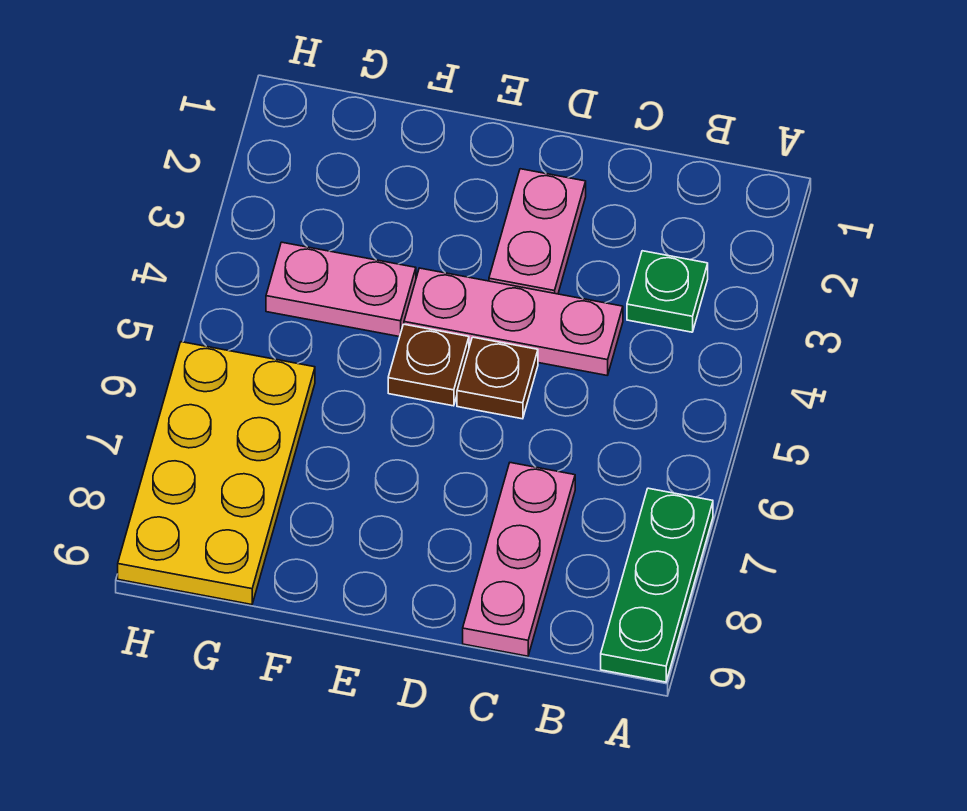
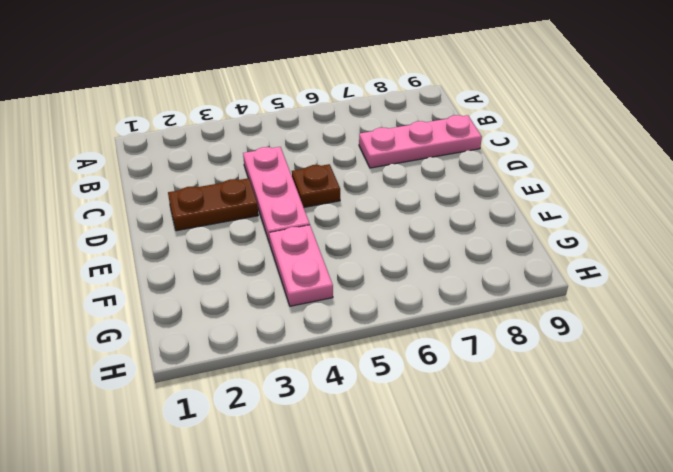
brown 1x2 plate [168,178,258,231] -> pink 1x2 plate [489,169,586,294]
none -> green 1x3 plate [601,488,713,682]
none -> green 1x1 plate [627,251,708,332]

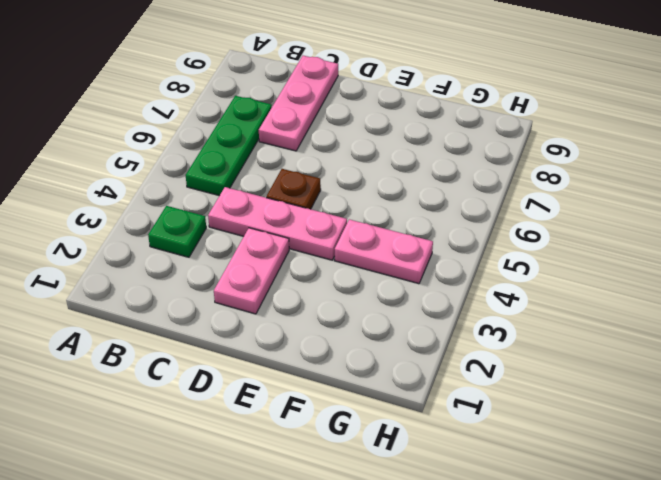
green 1x3 plate [186,96,272,196] -> green 1x3 plate moved to [601,488,713,682]
none -> brown 1x1 plate [388,324,469,406]
none -> yellow 2x4 plate [118,342,315,605]

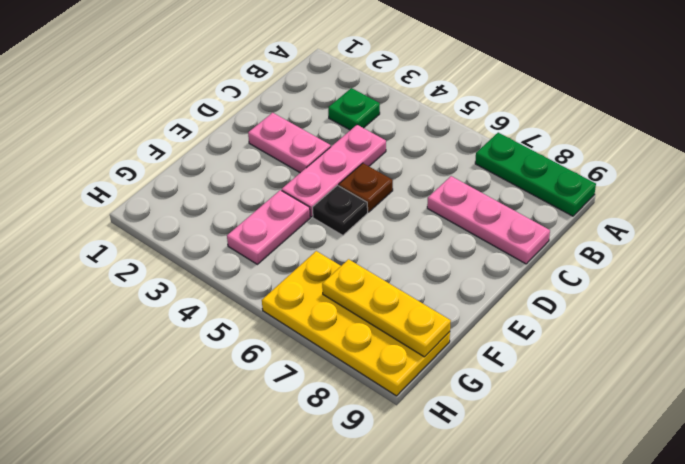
black 1x1 plate [313,185,368,235] -> brown 1x1 plate [388,324,469,406]
yellow 1x3 plate [322,259,451,357] -> none

